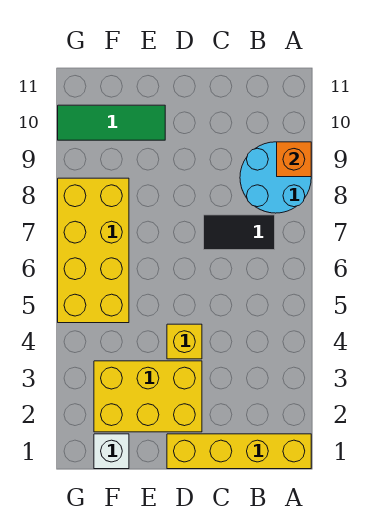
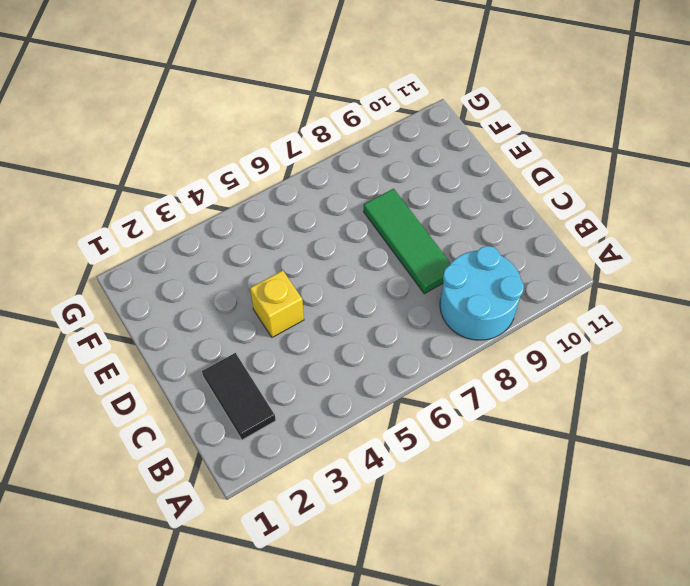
black 1x2 tile [202,353,276,440] -> black 1x2 tile moved to [204,215,275,250]
green 1x3 tile [364,189,451,294] -> green 1x3 tile moved to [58,105,165,140]
none -> yellow 1x4 brick [167,434,311,469]
none -> yellow 2x3 brick [94,361,202,432]

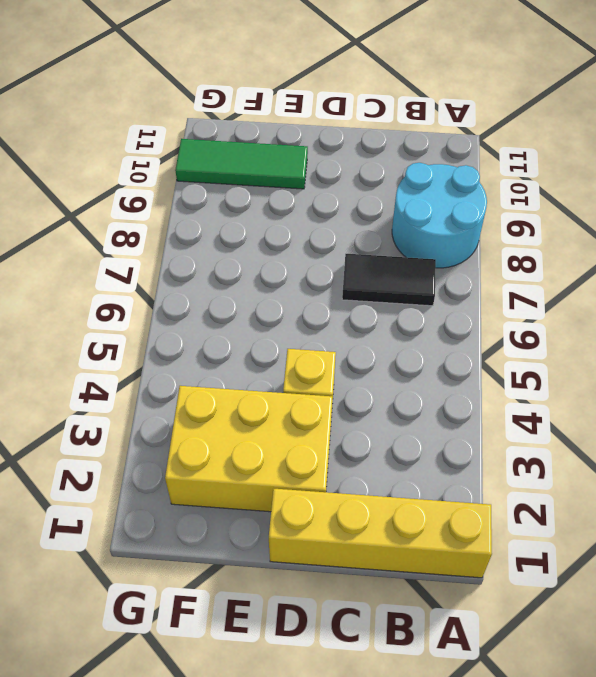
none -> white 1x1 brick [94,434,129,469]
none -> yellow 2x4 brick [58,178,129,323]

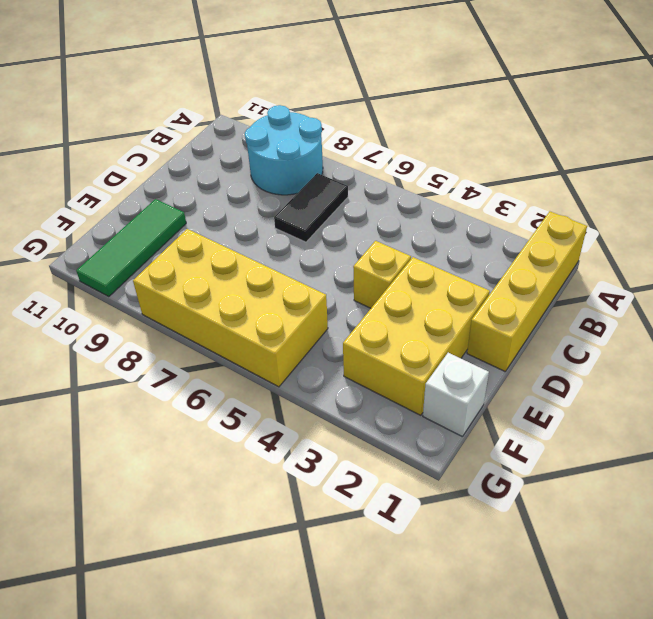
none -> orange 1x1 brick [277,142,311,177]

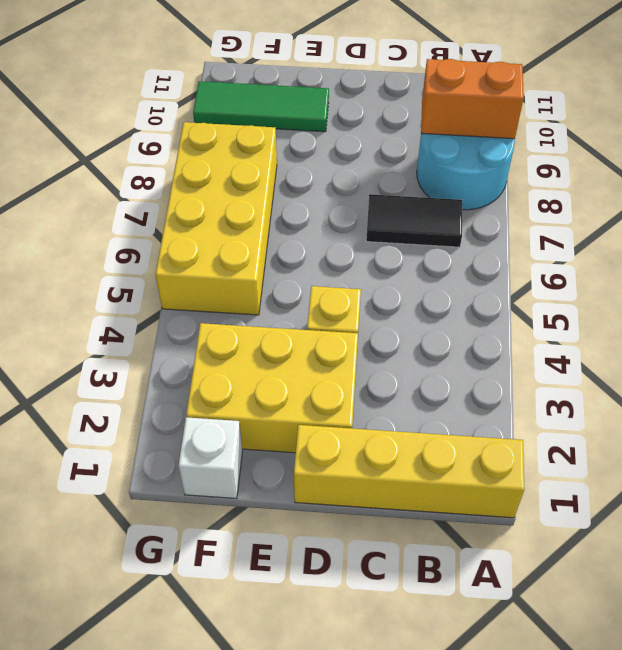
orange 1x2 brick [421,59,524,139] -> orange 1x1 brick [277,142,311,177]

